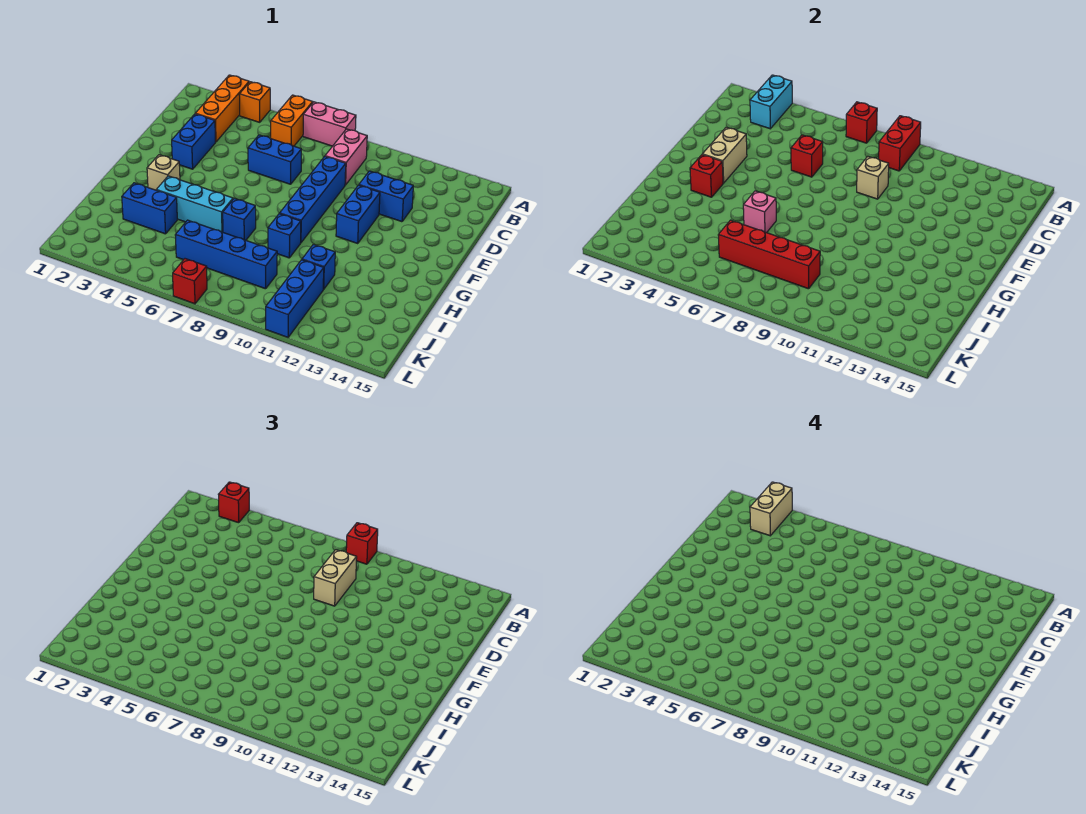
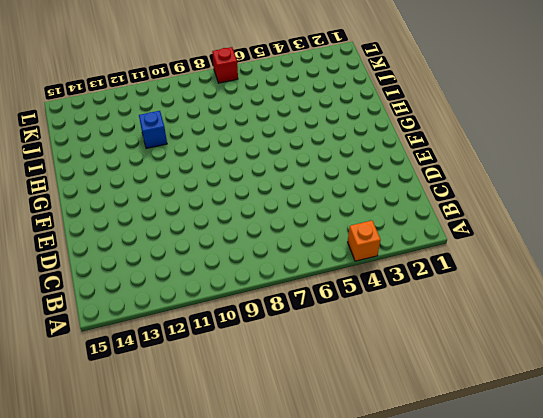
none -> orange 1x3 brick [195,75,249,142]
none -> orange 1x2 brick [271,95,313,146]
none -> pink 1x2 brick [303,102,356,146]
none -> pink 1x2 brick [325,129,367,185]

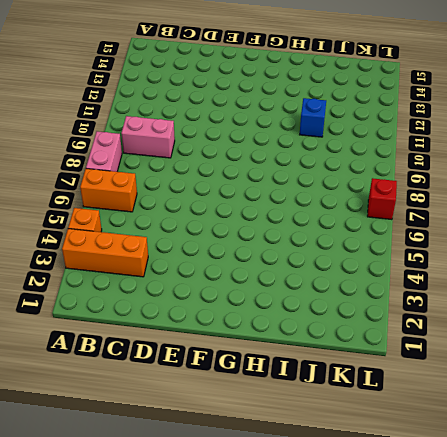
none -> blue 1x2 brick [172,114,215,169]
none -> blue 1x2 brick [248,135,301,184]
none -> blue 1x4 brick [280,157,346,242]
none -> blue 1x2 brick [359,171,413,222]

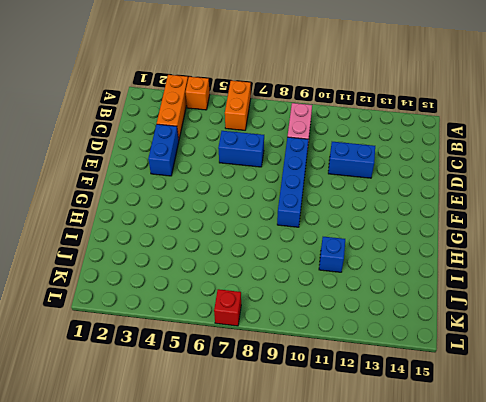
none -> pink 1x2 brick [303,102,356,146]
none -> blue 1x2 brick [336,185,380,243]
none -> tan 1x1 brick [147,155,180,190]
none -> cyan 1x3 brick [157,176,233,232]

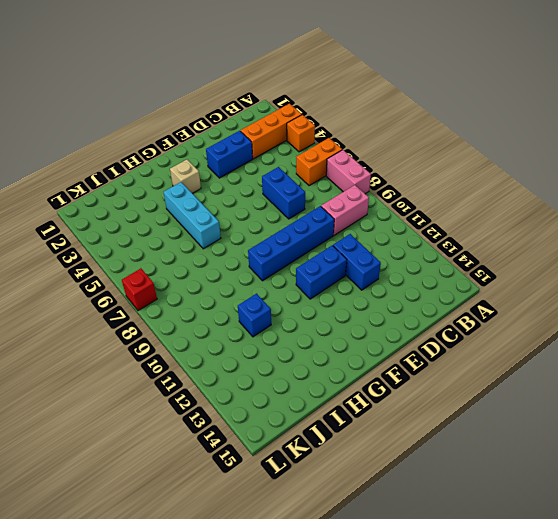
none -> blue 1x1 brick [223,198,256,240]
none -> blue 1x1 brick [268,214,301,258]
none -> blue 1x2 brick [122,183,177,234]
none -> blue 1x4 brick [175,220,277,289]

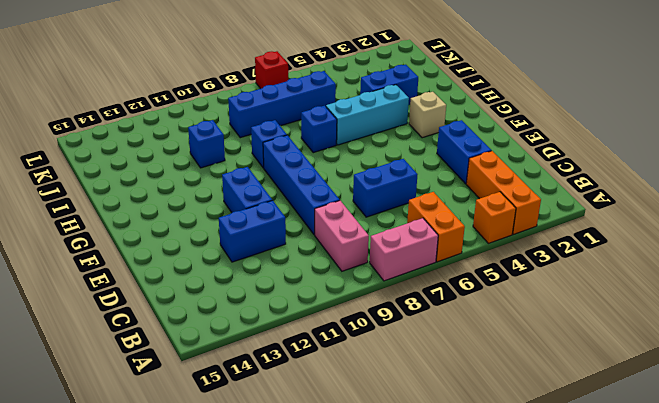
none -> blue 1x3 brick [266,260,324,337]
none -> cyan 1x2 brick [750,75,792,129]
none -> red 1x1 brick [846,102,877,143]
none -> red 1x2 brick [879,116,921,171]

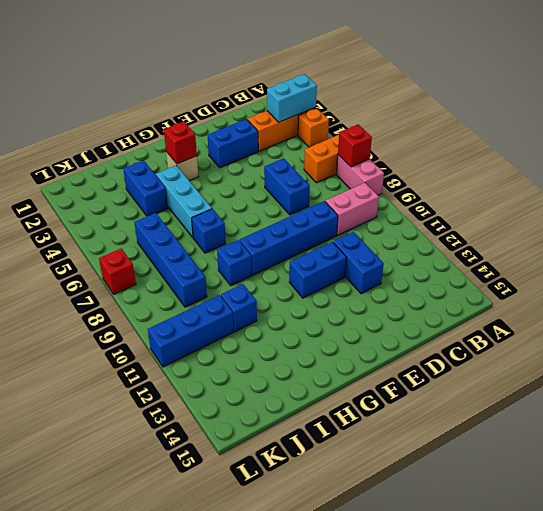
none -> red 1x2 brick [879,116,921,171]
none -> red 1x1 brick [791,135,823,177]
none -> tan 1x1 brick [857,157,889,199]
none -> tan 1x2 brick [702,127,747,183]

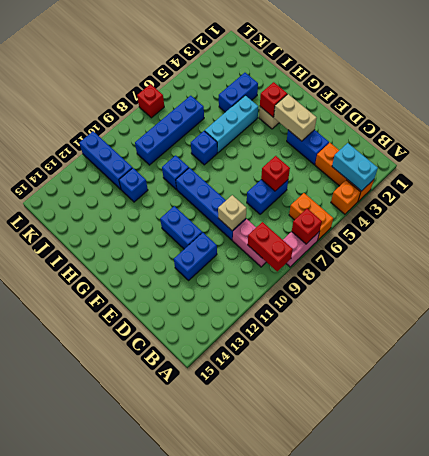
none -> pink 1x1 brick [743,191,776,233]
none -> red 1x4 brick [718,220,820,289]
none -> red 1x1 brick [218,482,249,523]
none -> red 1x1 brick [346,523,378,564]

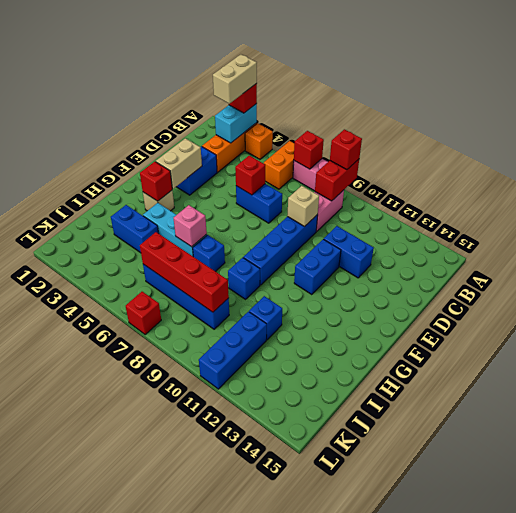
none -> tan 1x2 brick [314,550,357,606]

